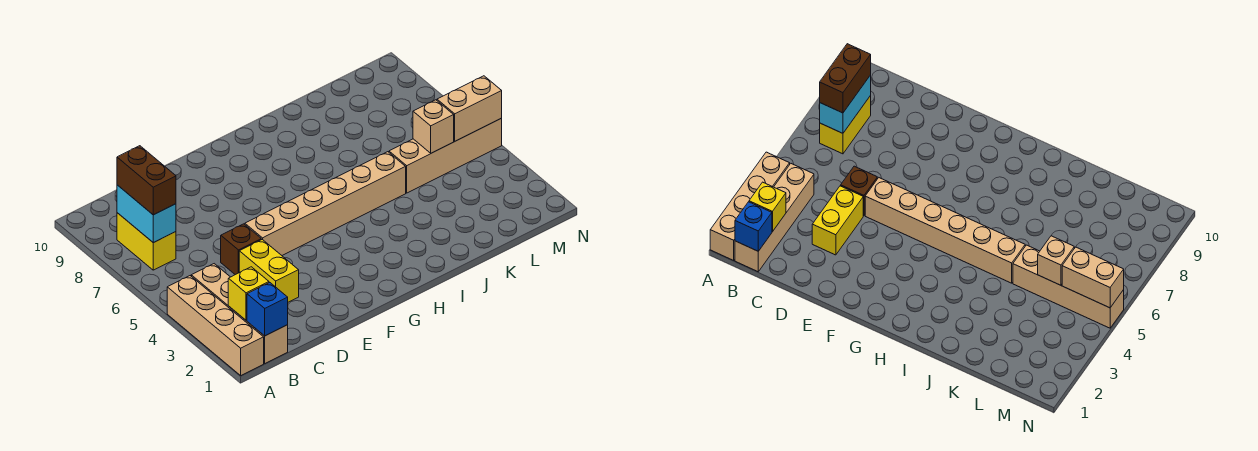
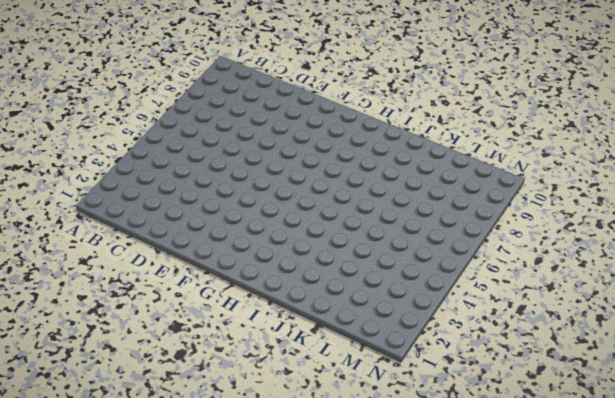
none -> tan 1x4 brick [167,276,264,375]
none -> tan 1x4 brick [191,264,288,363]
none -> yellow 1x2 brick [117,213,176,270]

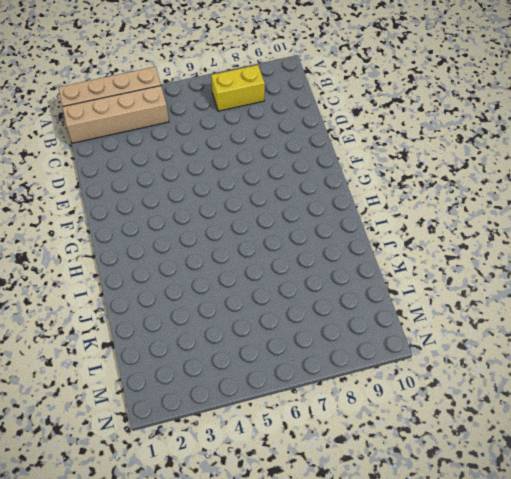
none -> yellow 1x2 brick [239,239,299,302]
none -> brown 1x1 brick [221,224,261,275]
none -> tan 1x6 brick [245,152,406,255]

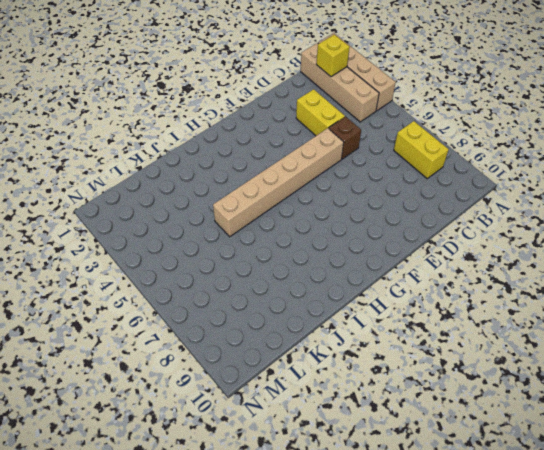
none -> tan 1x4 brick [389,118,502,193]
none -> blue 1x1 brick [247,283,288,336]
none -> cyan 1x2 brick [117,185,176,243]

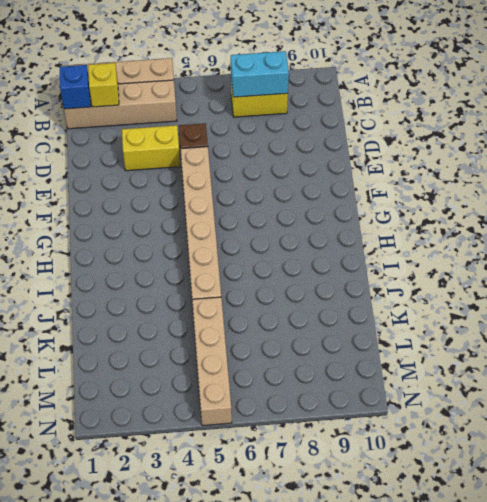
none -> tan 1x1 brick [413,100,454,153]
none -> tan 1x2 brick [437,76,502,141]
none -> brown 1x2 brick [117,146,176,215]

